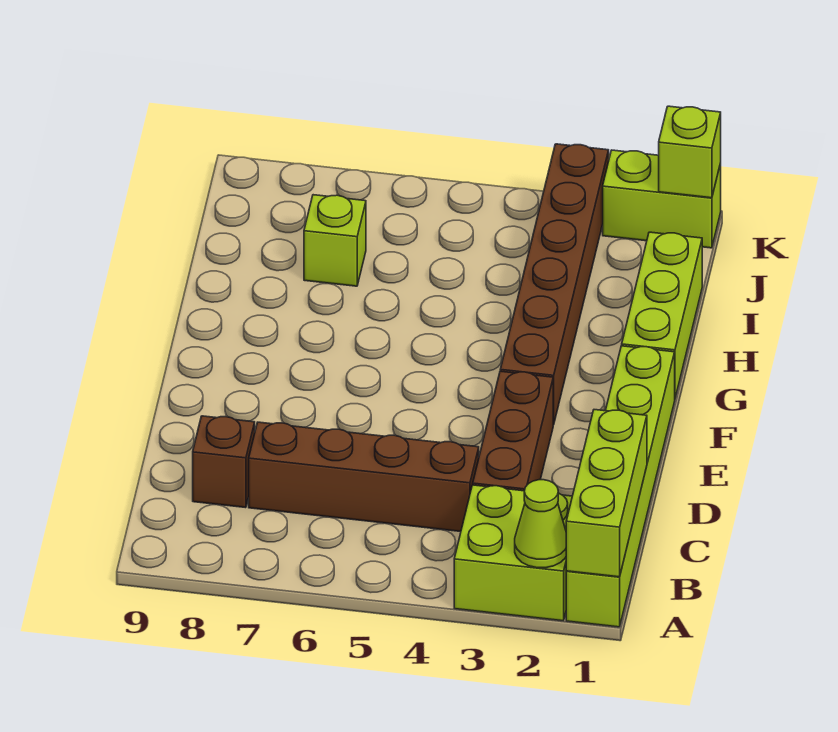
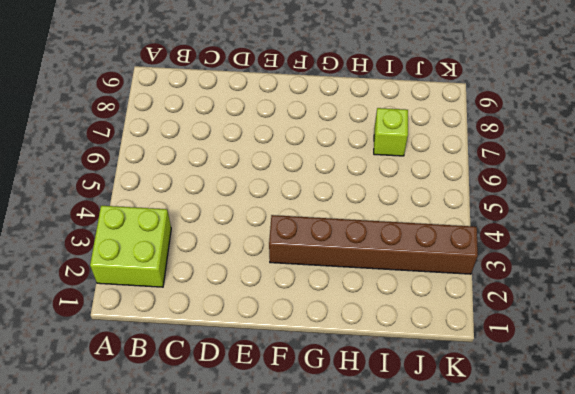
none -> lime 1x6 brick [566,346,675,627]
none -> brown 1x3 brick [473,371,553,491]
none -> brown 1x4 brick [249,422,479,532]

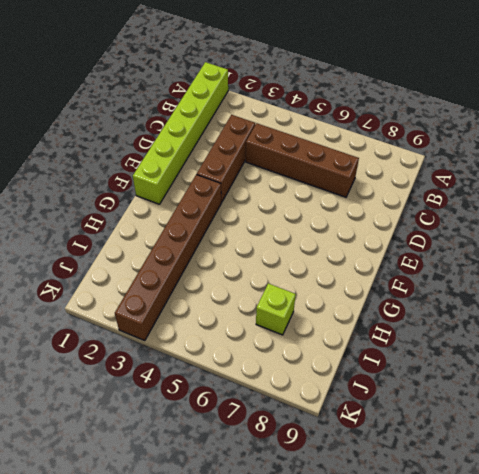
none -> lime 2x2 brick [454,485,572,621]
none -> brown 1x1 brick [193,416,255,508]
none -> lime 1x3 brick [622,232,702,398]

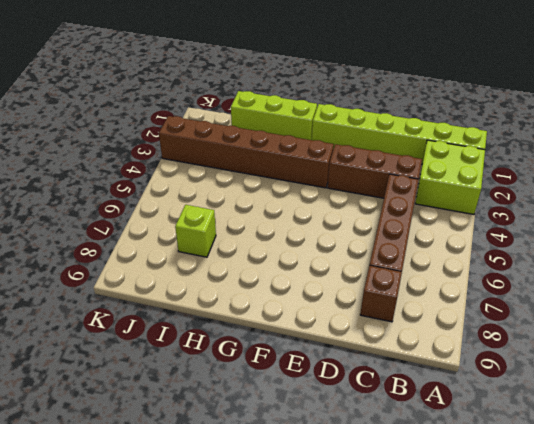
none -> lime 1x2 brick [603,150,721,248]
none -> lime 1x3 brick [566,410,647,577]
none -> lime 1x1 cone [515,480,566,568]

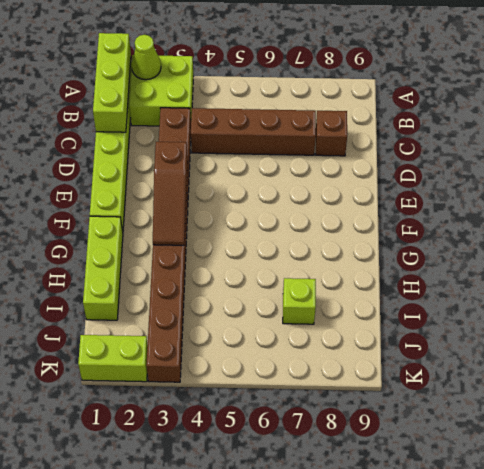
brown 1x3 slope [153,142,188,245] -> none
none -> lime 1x1 brick [659,106,721,198]

